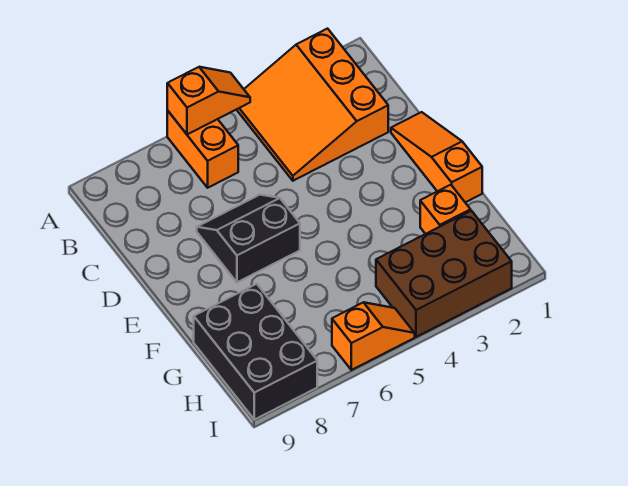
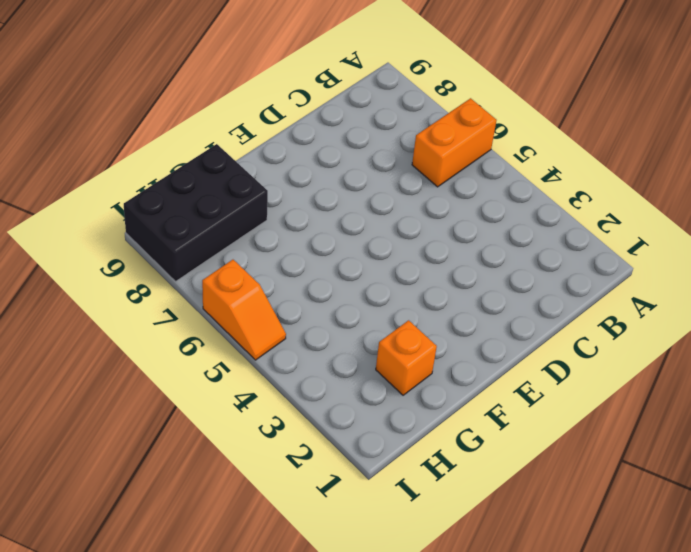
none -> orange 3x3 slope [237,29,388,181]
none -> orange 1x3 slope [391,112,482,202]

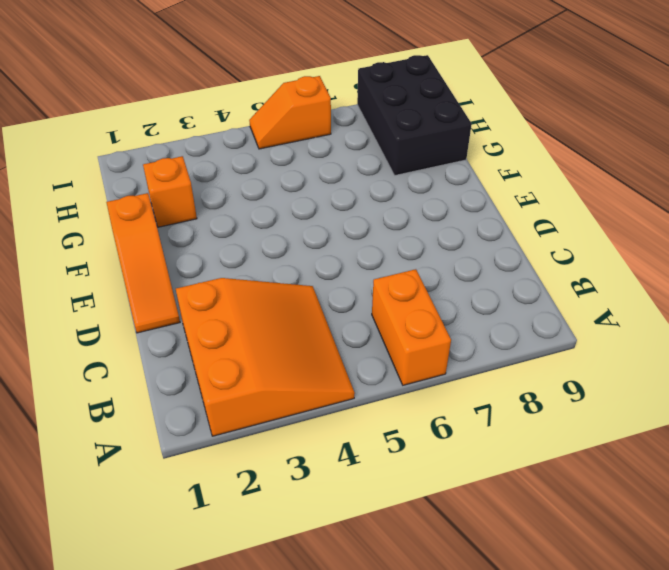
none -> black 2x2 slope [197,195,300,282]
none -> brown 2x3 brick [376,211,512,337]

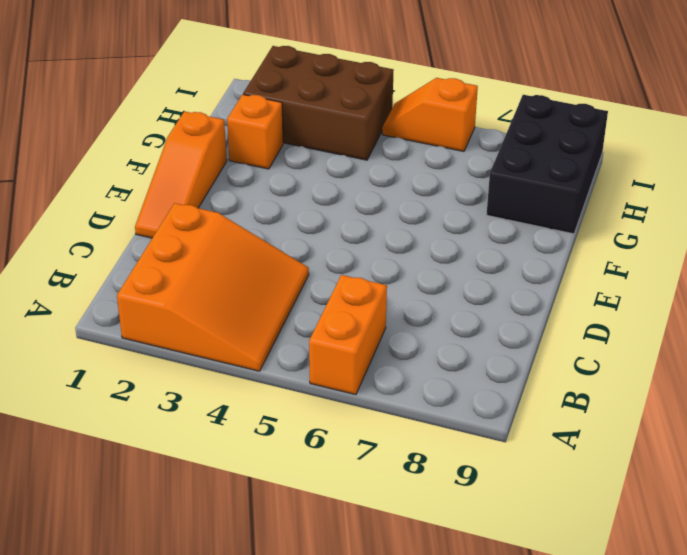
none -> black 2x2 slope [197,195,300,282]
none -> orange 1x2 slope [167,67,250,134]

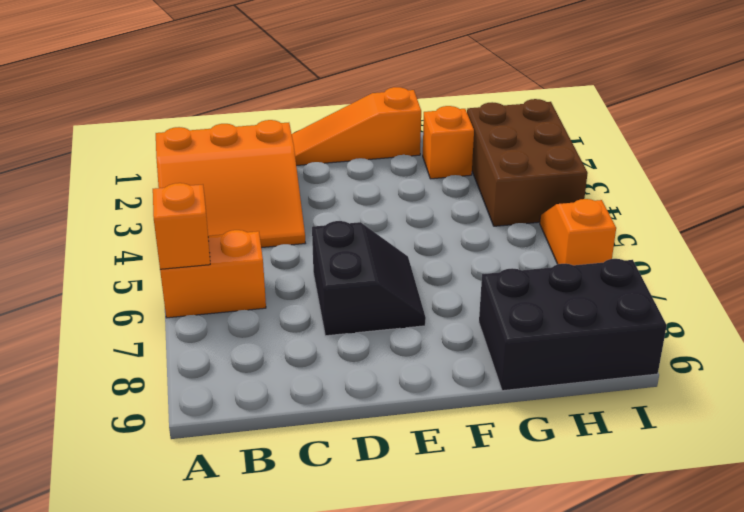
black 2x2 slope [312,221,426,336] -> black 2x2 slope turned to [197,195,300,282]

